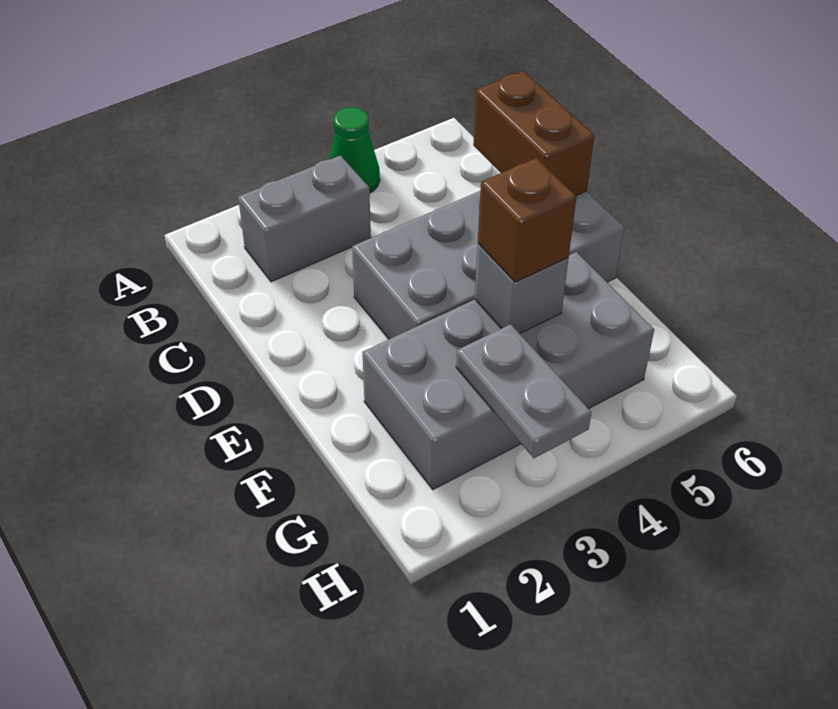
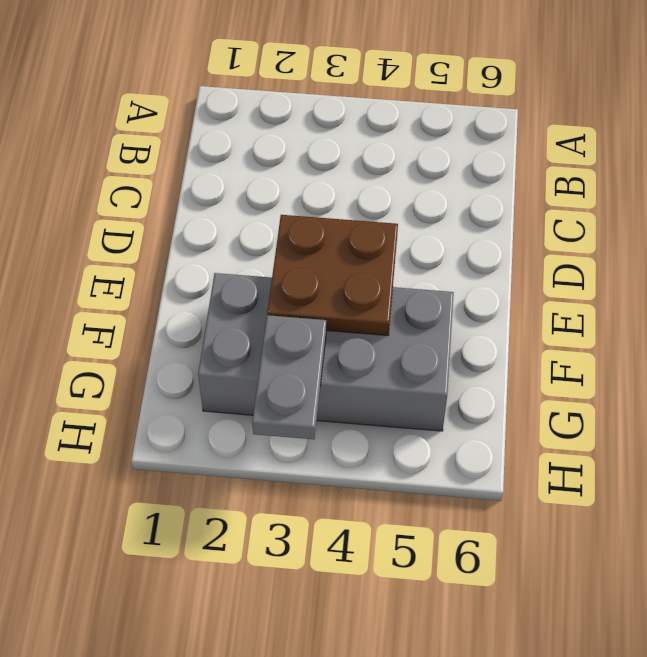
brown 2x2 plate [267,215,398,336] -> grey 1x1 brick [475,244,569,334]
none -> green 1x1 cone [329,107,380,193]
none -> grey 1x2 brick [238,155,371,282]

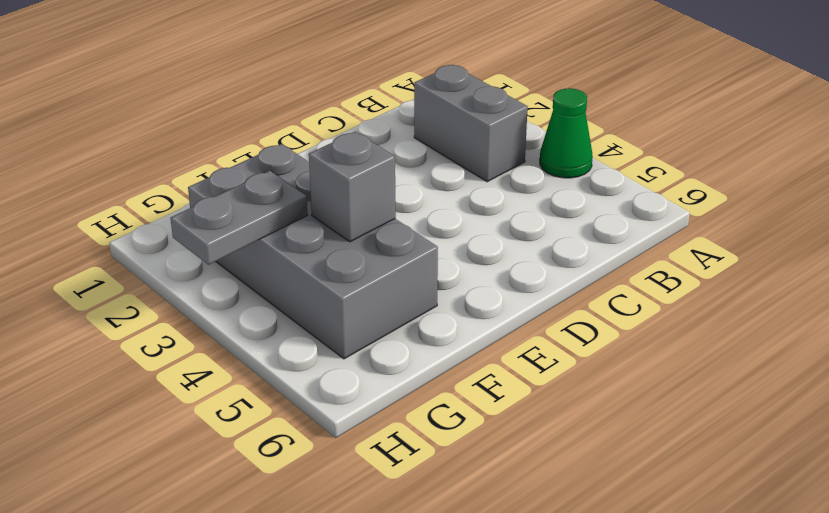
none -> grey 2x4 brick [352,191,624,339]
none -> brown 1x2 brick [473,71,594,196]

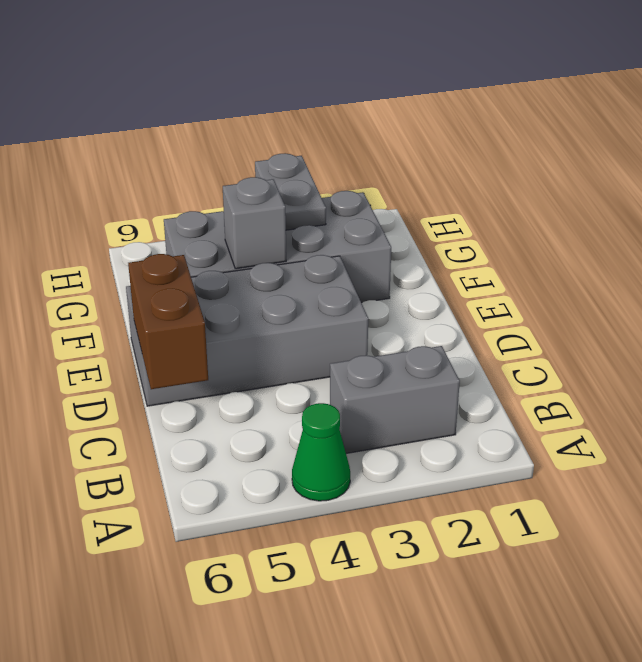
none -> brown 1x1 brick [478,158,576,282]

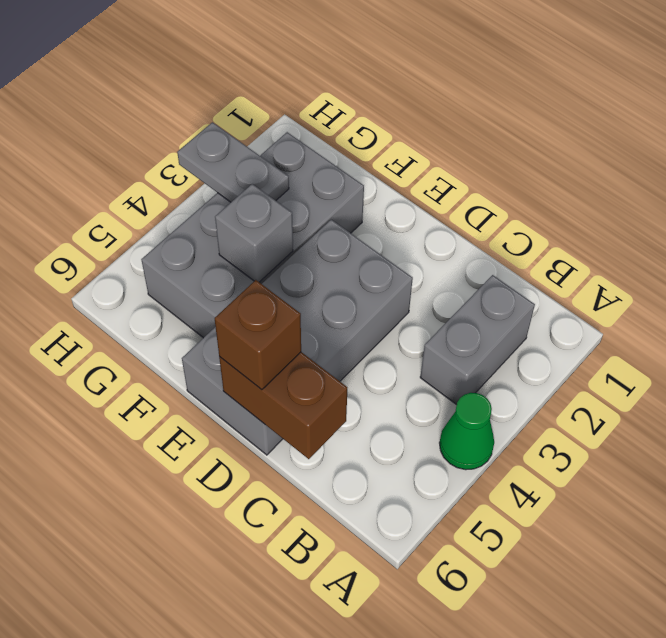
brown 1x1 brick [215,280,301,390] -> brown 1x1 brick moved to [478,158,576,282]

